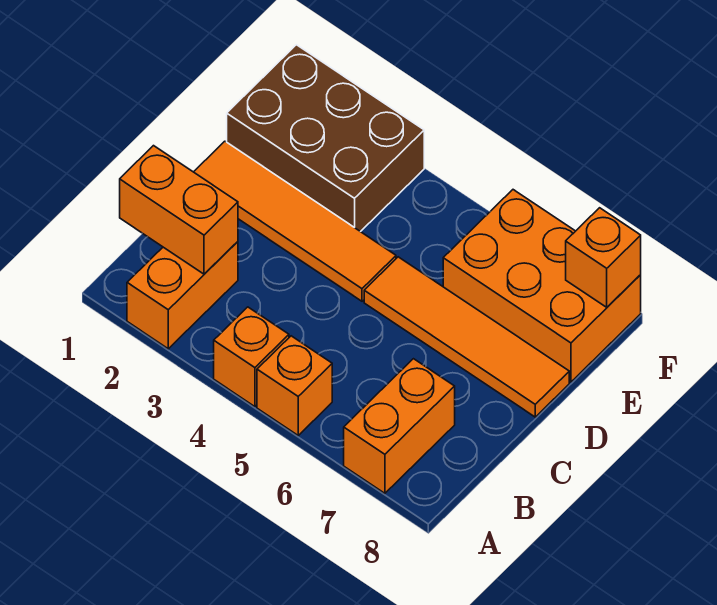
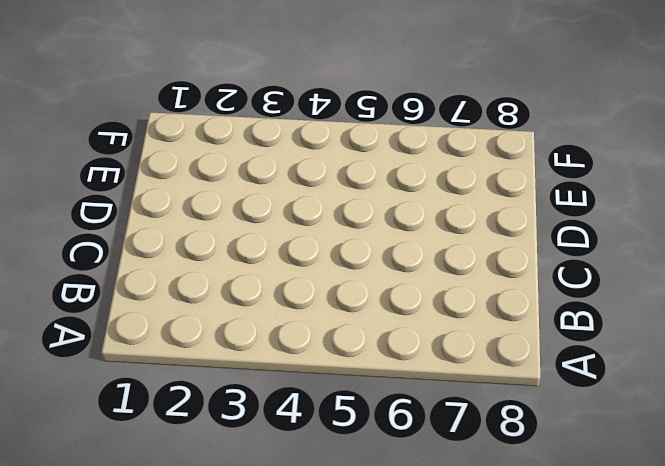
none -> orange 1x2 brick [127,242,238,349]
none -> orange 1x1 brick [214,307,289,407]

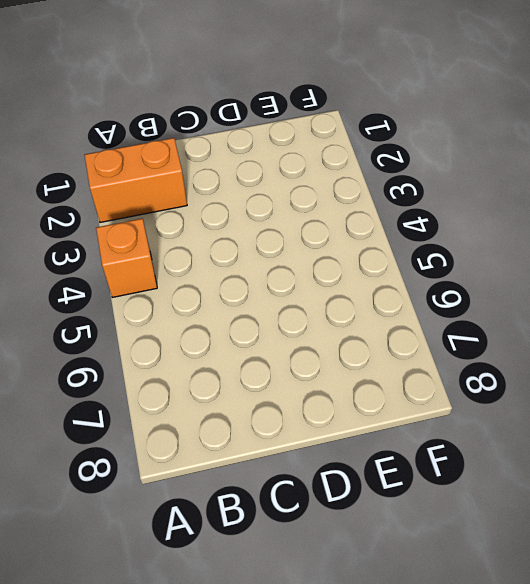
none -> orange 1x1 brick [257,336,332,435]
none -> orange 1x2 brick [344,359,455,493]

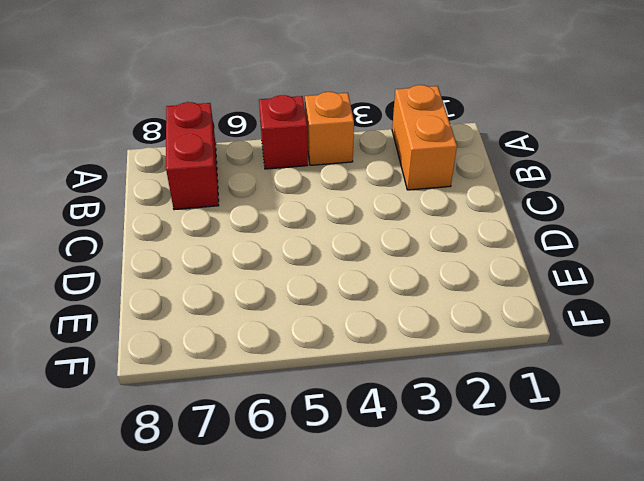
red 1x1 brick [259,95,308,169] -> orange 1x1 brick [257,336,332,435]
red 1x2 brick [166,102,219,210] -> orange 1x2 brick [344,359,455,493]
none -> orange 1x4 tile [194,141,396,301]
none -> orange 1x4 tile [364,257,569,417]

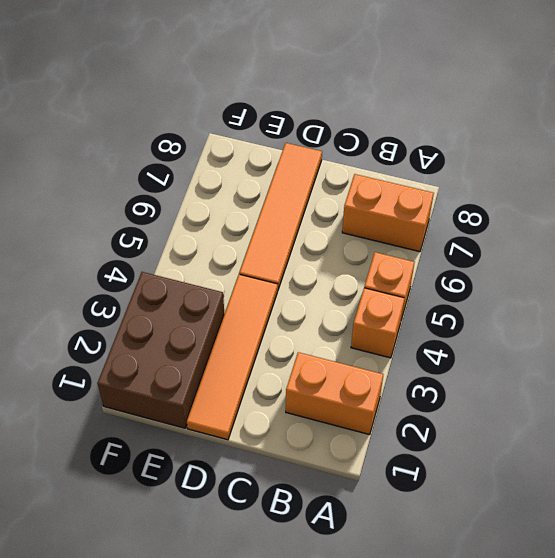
none -> orange 2x3 brick [443,190,641,382]
none -> orange 1x2 brick [120,146,238,274]

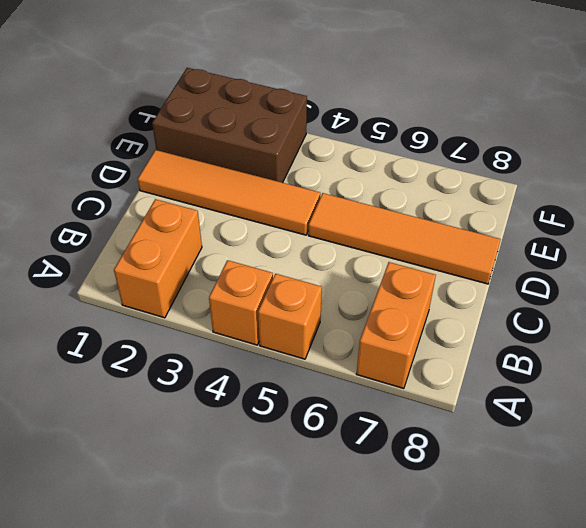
none -> orange 2x3 brick [443,190,641,382]
none -> orange 1x2 brick [120,146,238,274]

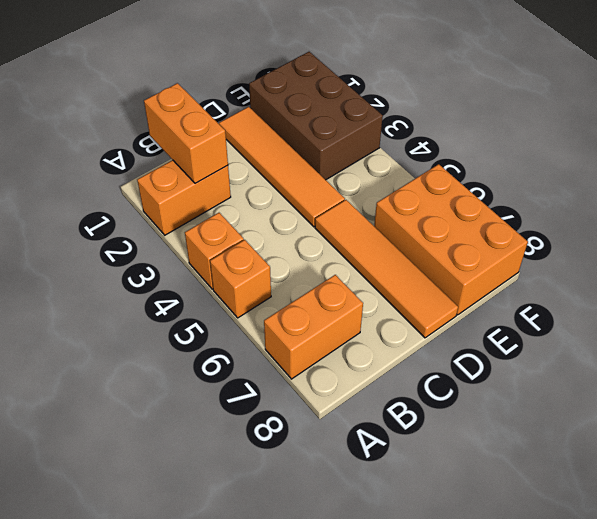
none -> orange 1x1 brick [566,208,641,307]

